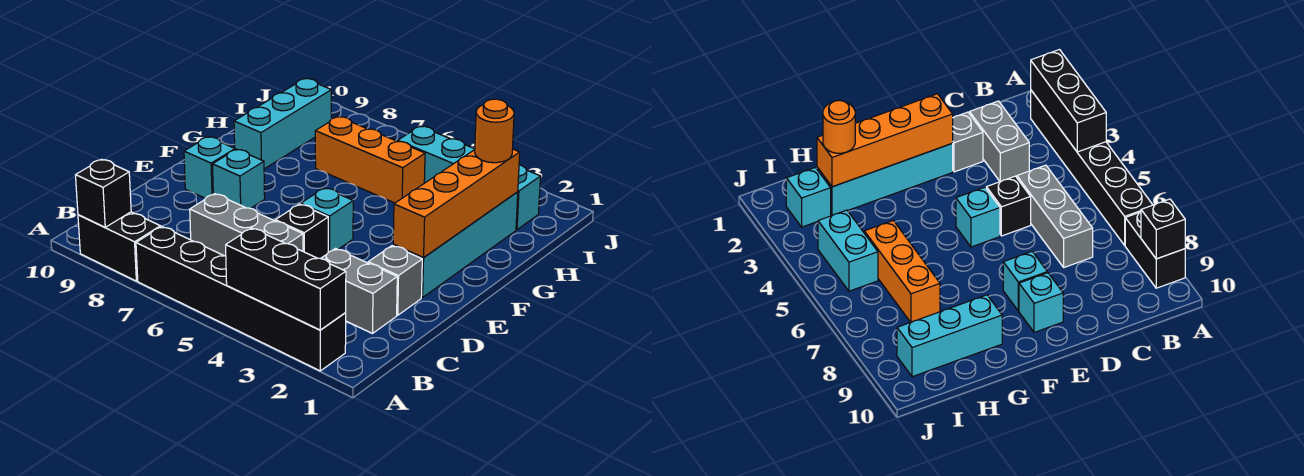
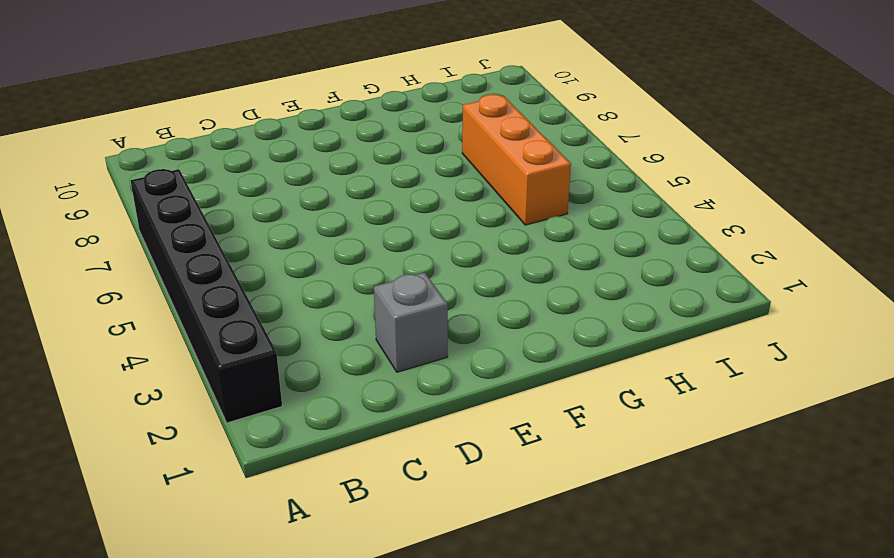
none -> black 1x2 brick [78,212,160,281]
none -> grey 1x2 brick [321,249,397,333]
none -> grey 1x3 brick [190,194,303,256]

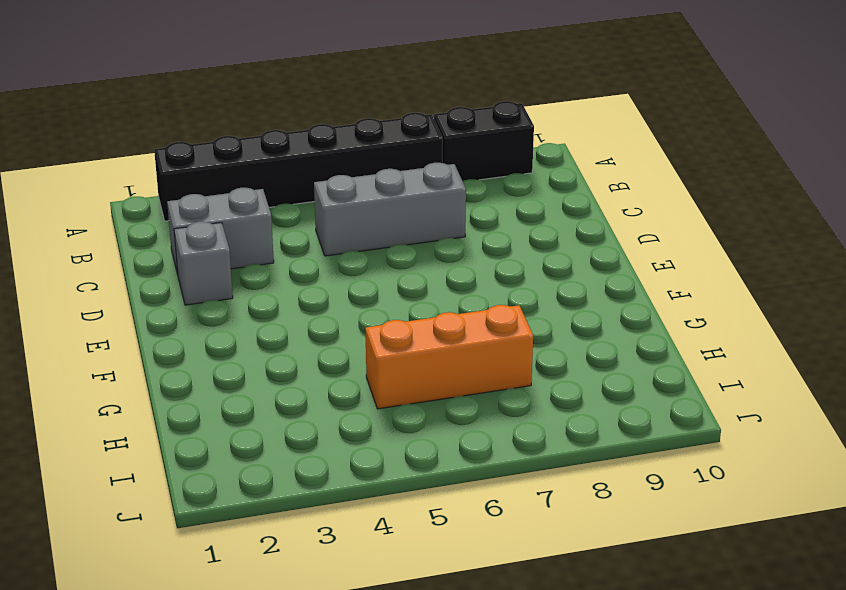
none -> black 1x1 brick [275,204,328,258]
none -> cyan 1x4 brick [393,192,518,297]
none -> cyan 1x1 brick [301,188,353,252]

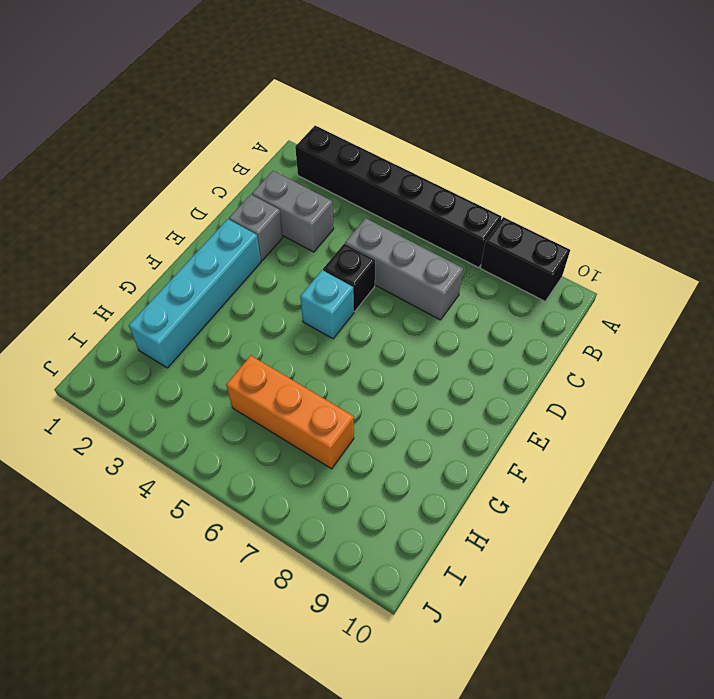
none -> cyan 1x1 brick [213,149,265,208]
none -> cyan 1x1 brick [184,137,235,198]
none -> cyan 1x3 brick [234,79,331,169]

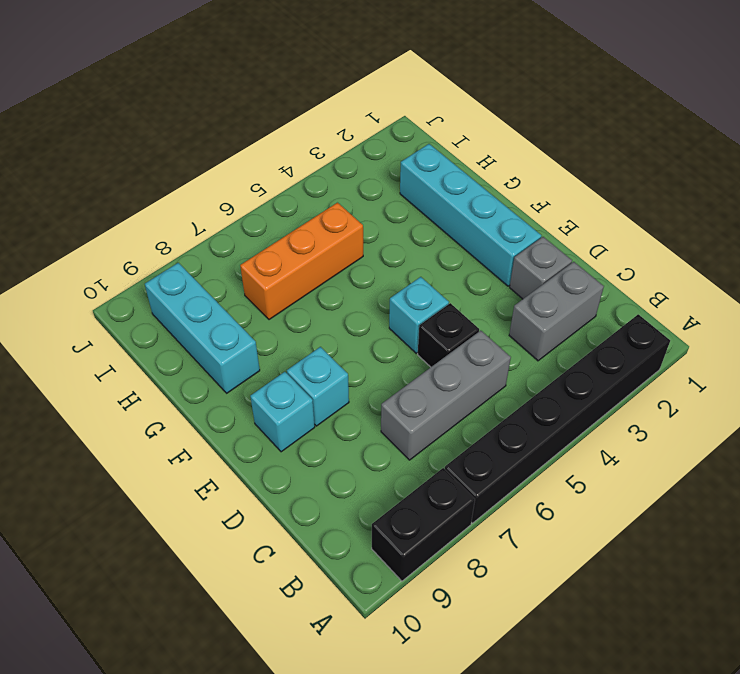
none -> cyan 1x1 brick [516,165,541,230]
none -> cyan 1x2 brick [398,126,475,183]
none -> black 1x3 brick [226,228,346,330]

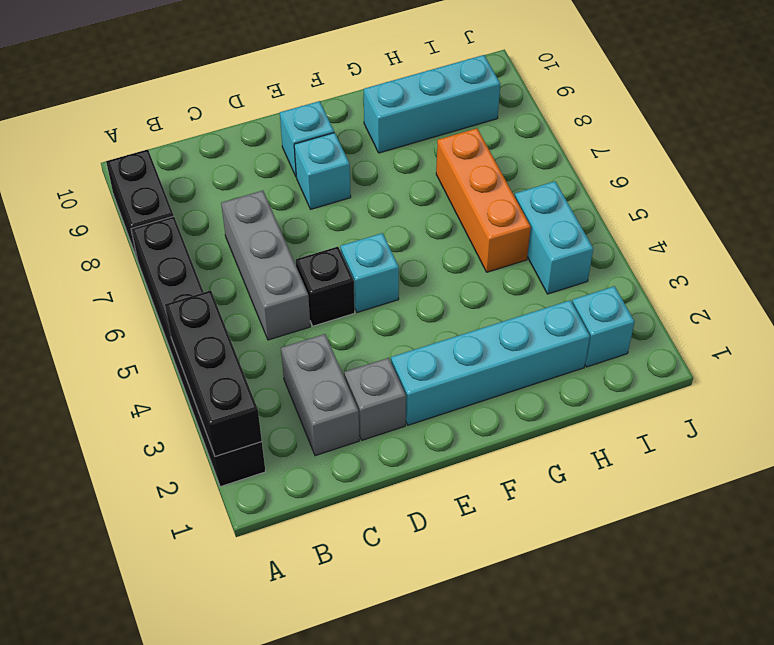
none -> black 1x1 brick [76,159,131,227]
none -> orange 1x4 brick [393,149,520,257]
none -> orange 1x1 round brick [475,99,514,163]

